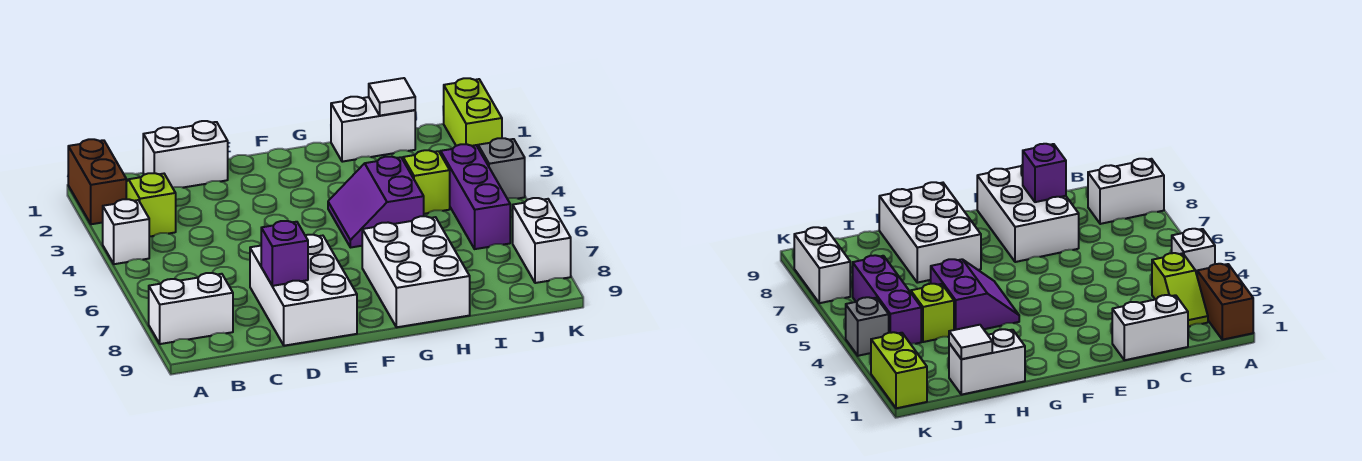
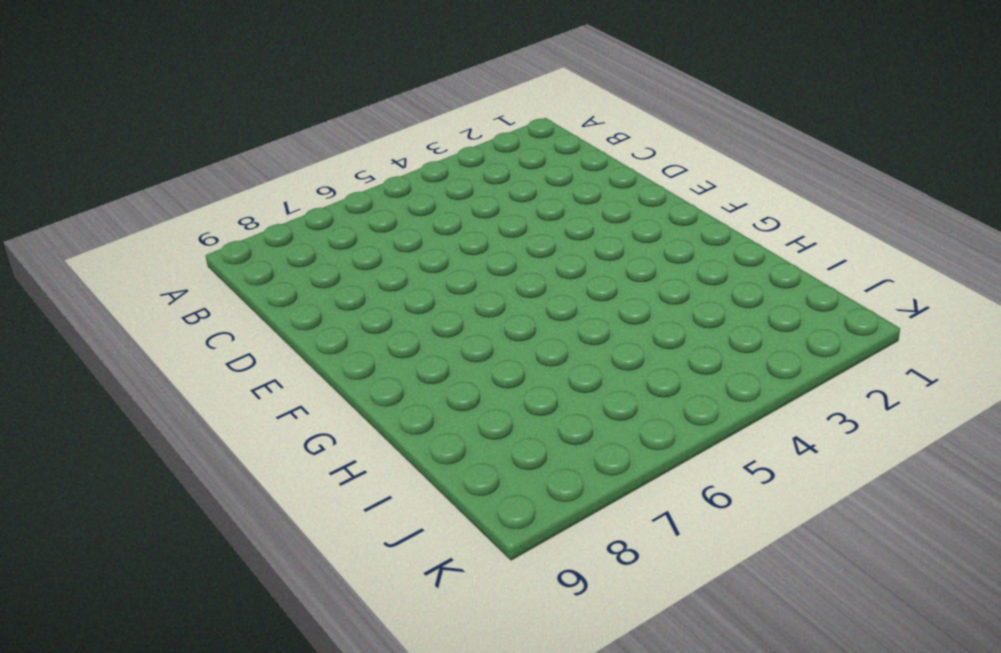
none -> brown 1x2 brick [68,139,126,224]
none -> white 1x1 brick [103,199,149,264]
none -> white 1x2 brick [149,273,233,344]

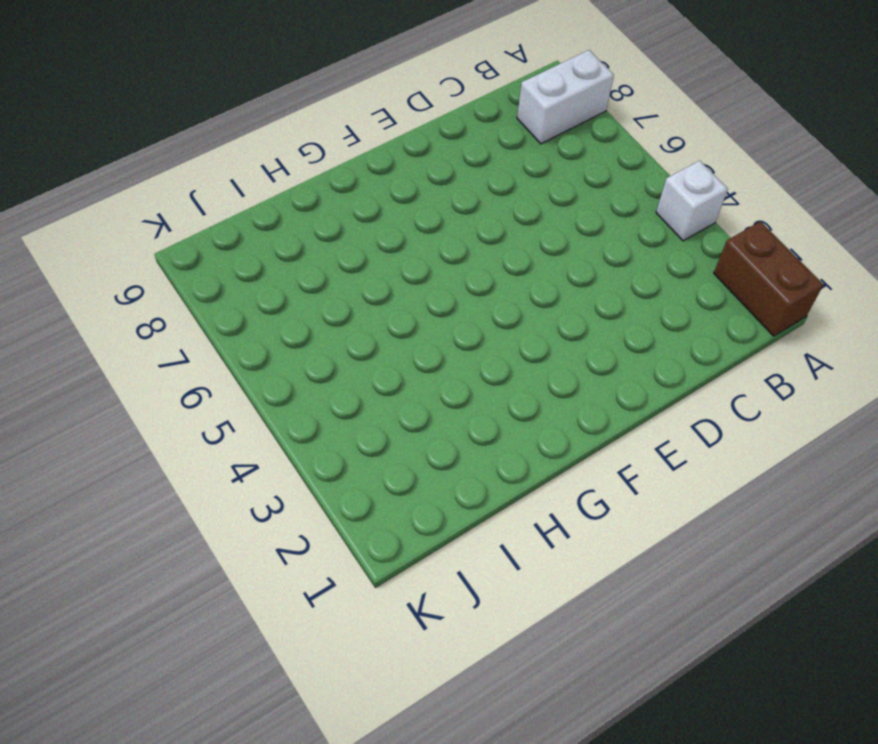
none -> lime 1x2 slope [126,173,176,237]
none -> white 1x2 brick [143,121,228,188]
none -> white 2x3 brick [250,235,357,346]

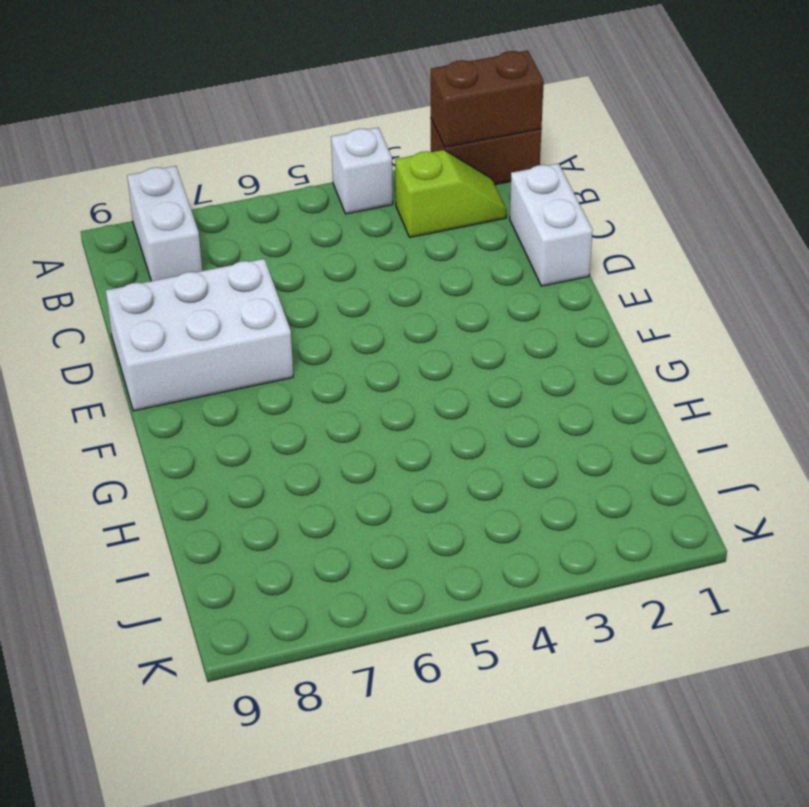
brown 1x2 brick [431,50,544,147] -> none
none -> purple 2x2 slope [328,157,424,248]
none -> white 2x3 brick [362,216,470,327]
none -> white 1x2 brick [331,97,415,162]

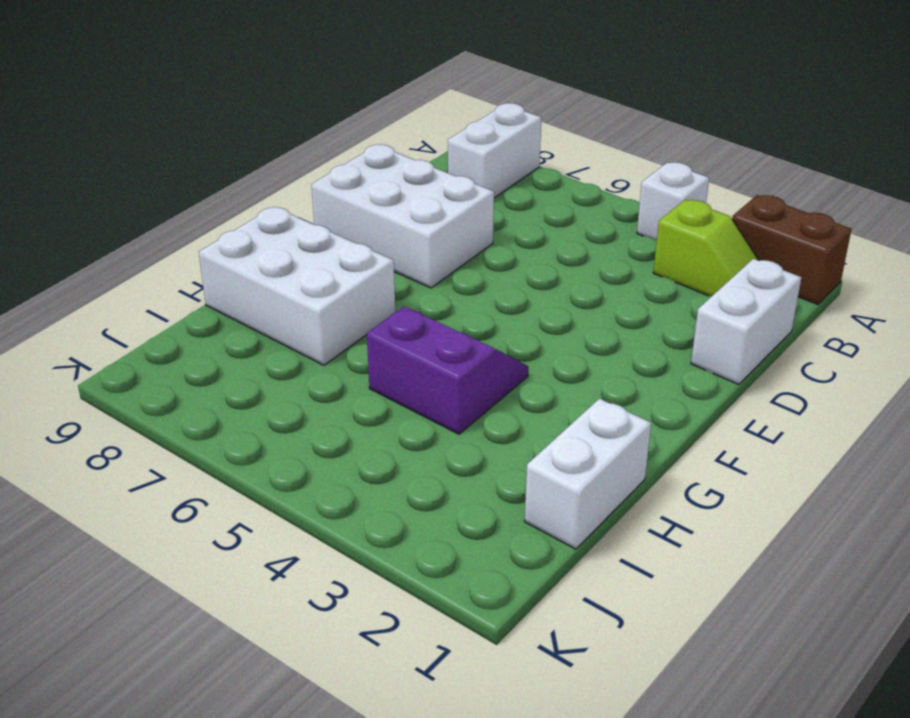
none -> lime 1x1 brick [403,150,450,214]
none -> purple 1x3 brick [441,144,510,249]
none -> lime 1x2 brick [444,78,502,147]

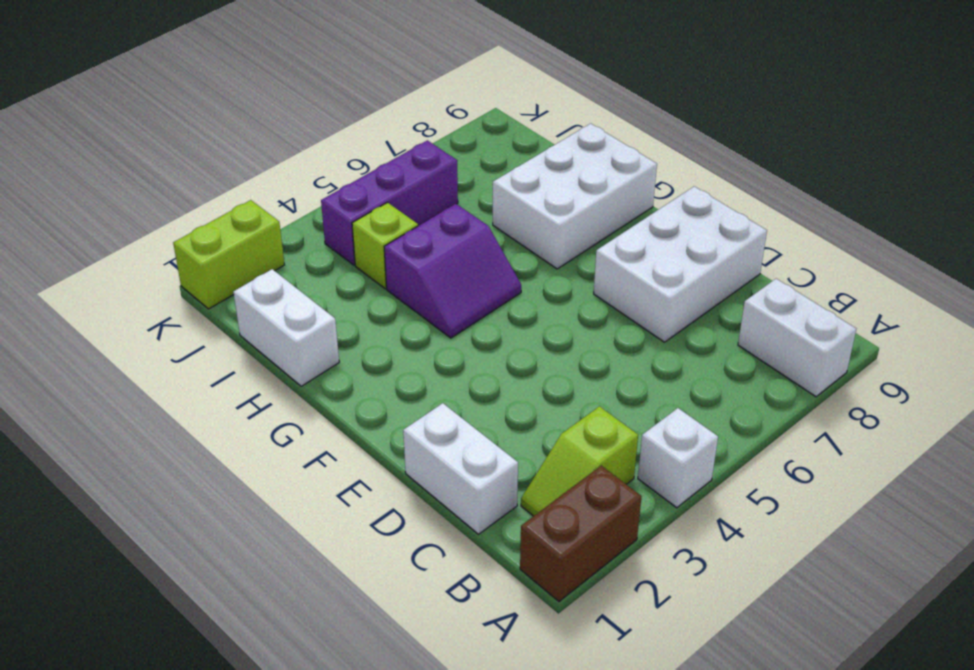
none -> grey 1x1 brick [478,138,525,199]
none -> white 1x2 brick [513,198,571,283]
none -> purple 1x1 brick [261,221,308,286]

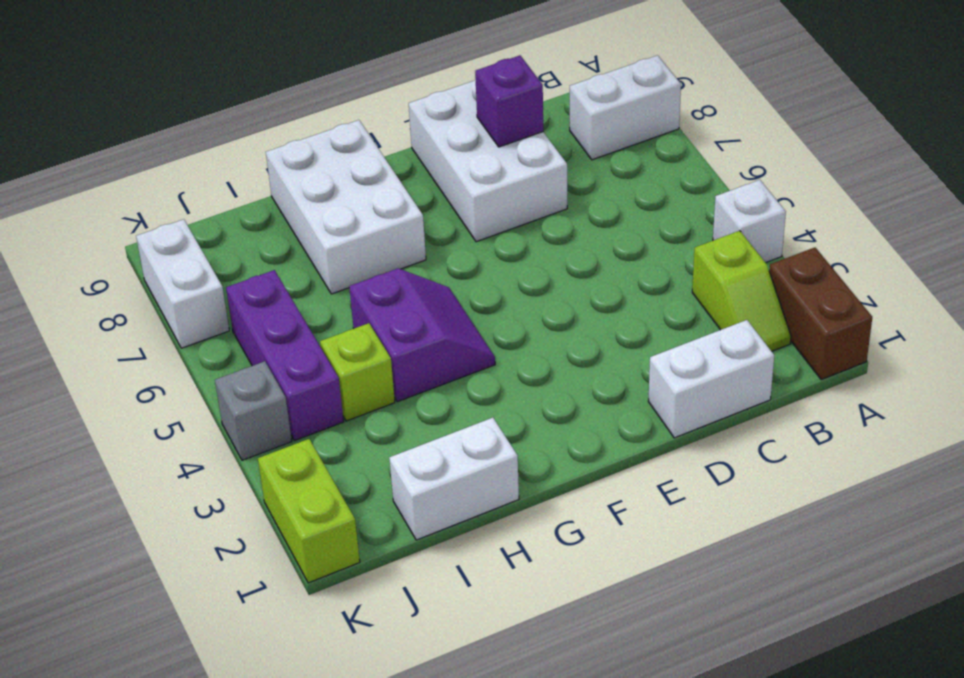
none -> white 1x1 tile [369,78,415,116]

